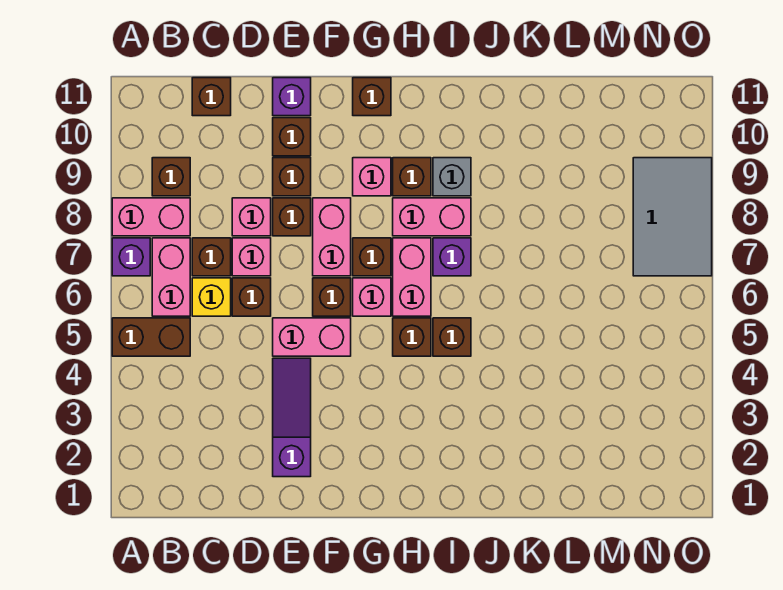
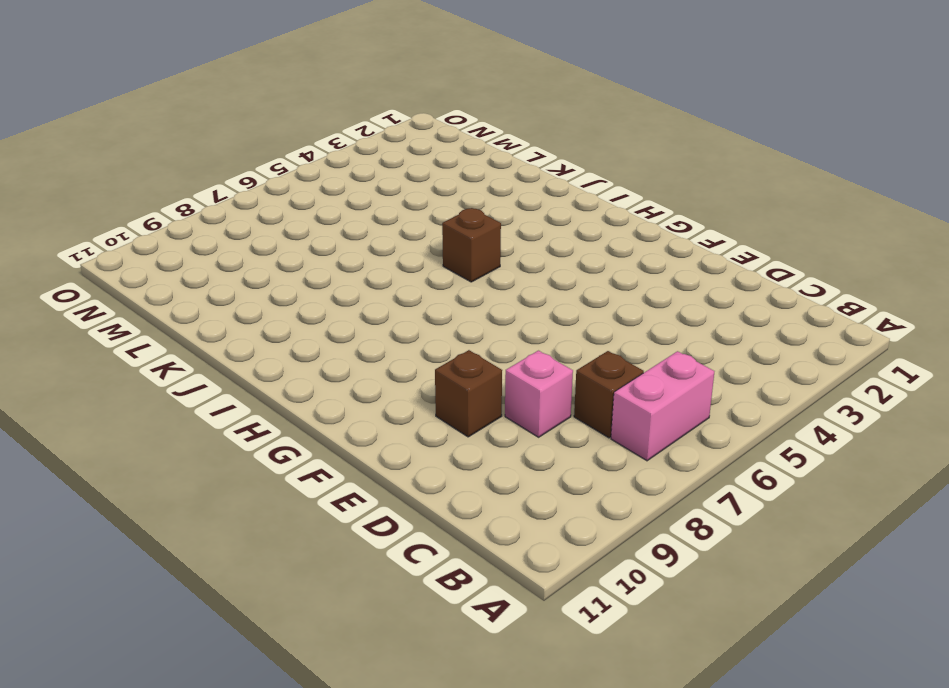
none -> brown 1x2 brick [112,318,190,356]
none -> purple 1x1 brick [112,238,150,276]
none -> pink 1x2 brick [112,198,190,236]
none -> brown 1x1 brick [152,158,190,196]

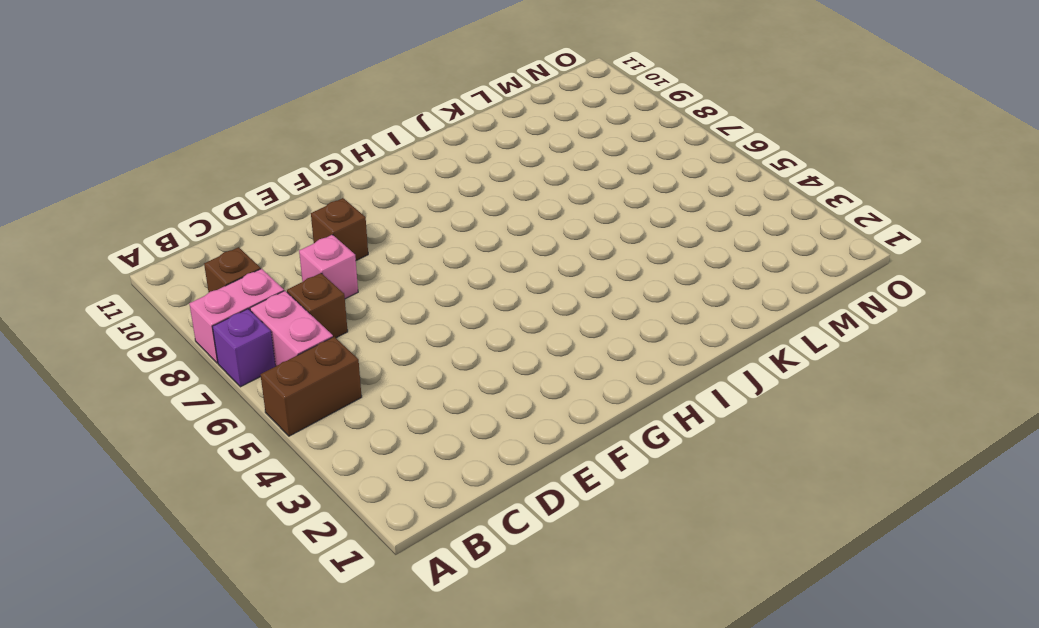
none -> yellow 1x1 brick [192,278,231,316]
none -> brown 1x1 brick [192,78,231,116]
none -> brown 1x1 brick [232,278,271,316]
none -> pink 1x1 brick [232,238,271,276]

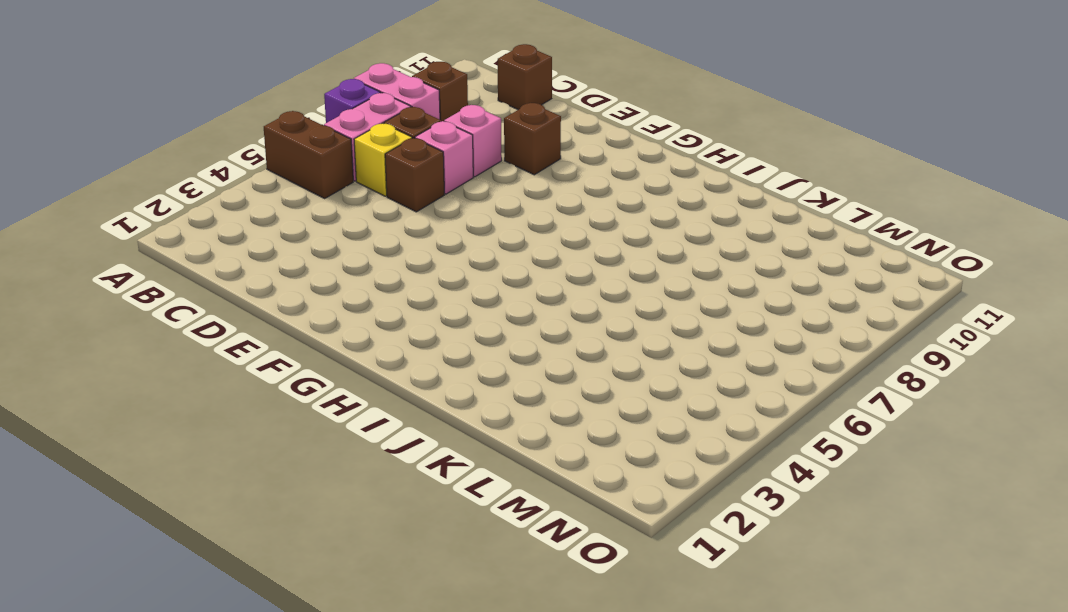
none -> purple 1x3 slope [273,358,311,477]
none -> pink 1x2 brick [273,318,351,356]
none -> brown 1x1 brick [273,198,311,236]
none -> brown 1x1 brick [273,118,311,156]

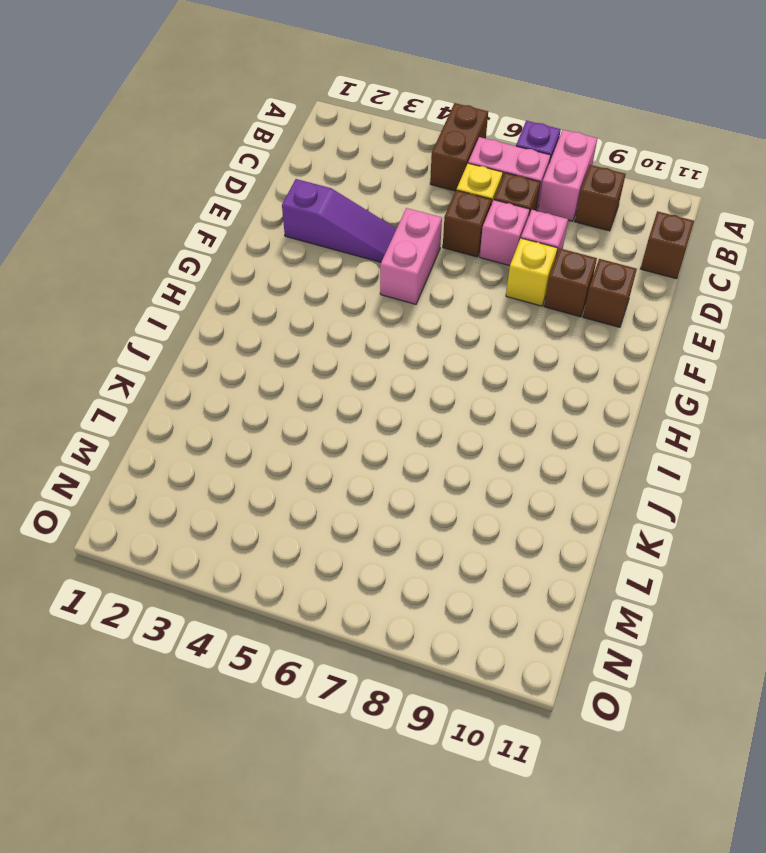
yellow 1x1 brick [506,238,558,306] -> brown 1x1 brick [273,198,311,236]
none -> purple 1x1 brick [273,78,311,116]
none -> brown 1x1 brick [313,278,351,316]
none -> pink 1x2 brick [313,198,351,276]
none -> pink 1x1 brick [353,278,391,316]

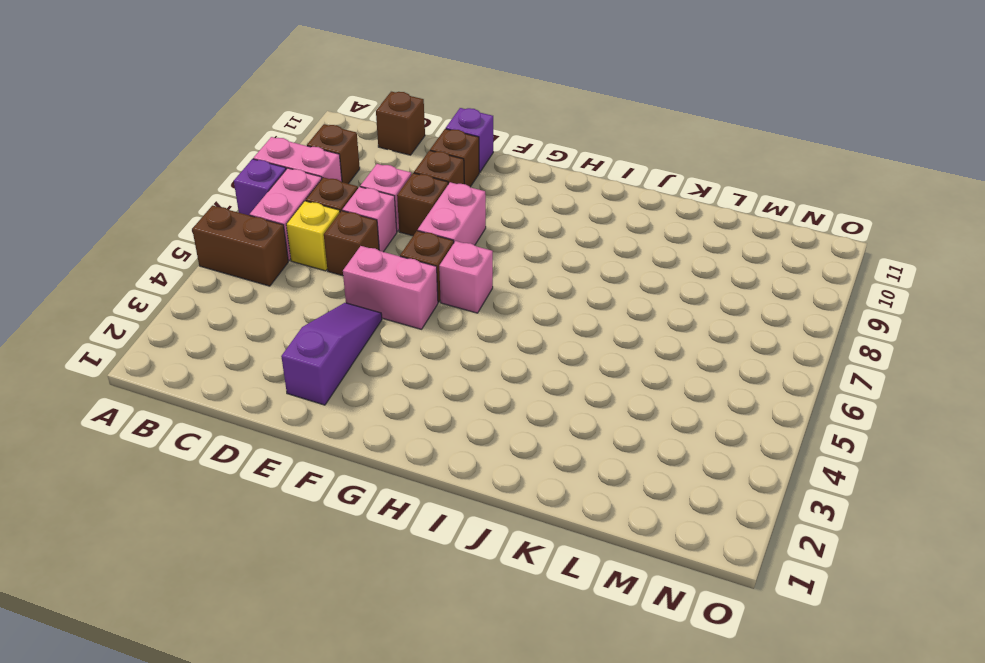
none -> brown 1x1 brick [353,238,391,276]
none -> pink 1x1 brick [353,158,391,196]
none -> brown 1x1 brick [353,78,391,116]
none -> brown 1x1 brick [393,318,431,356]

